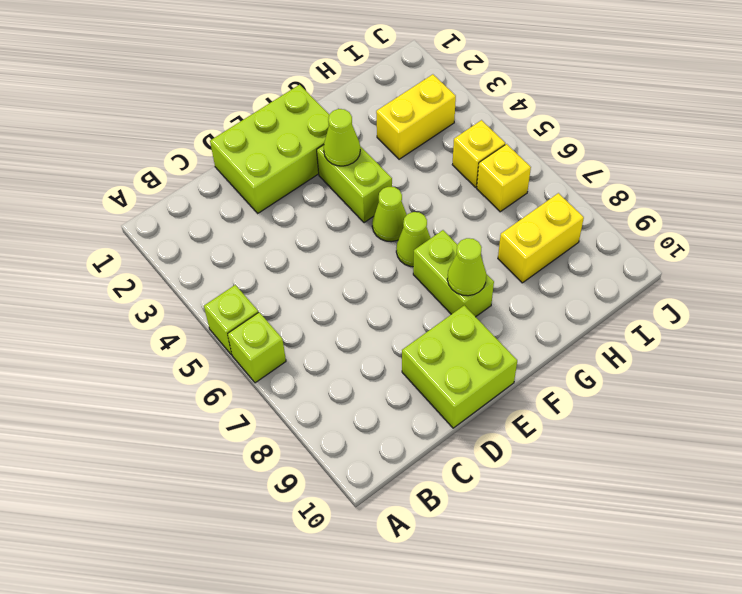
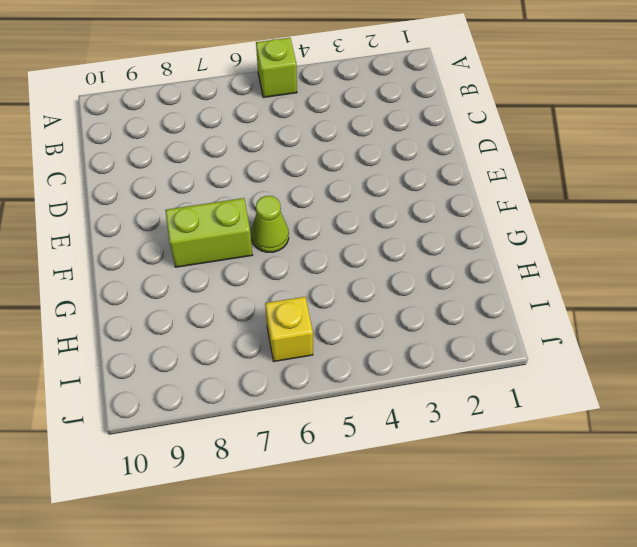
none -> lime 1x1 brick [228,312,286,383]
none -> lime 2x3 brick [210,85,329,213]
none -> lime 2x2 brick [402,305,517,428]

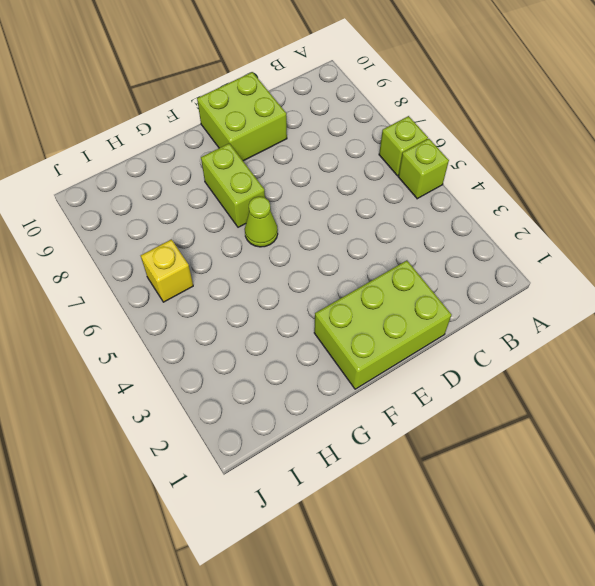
none -> lime 1x2 brick [317,145,392,223]
none -> lime 1x1 cone [372,187,407,242]
none -> yellow 1x2 brick [376,74,456,159]

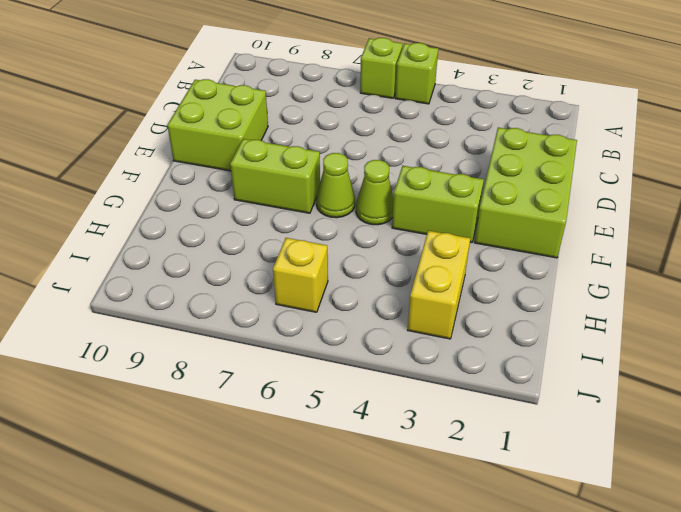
none -> yellow 1x2 brick [498,193,584,283]
none -> yellow 1x1 brick [452,120,505,187]
none -> lime 1x1 cone [324,109,360,166]

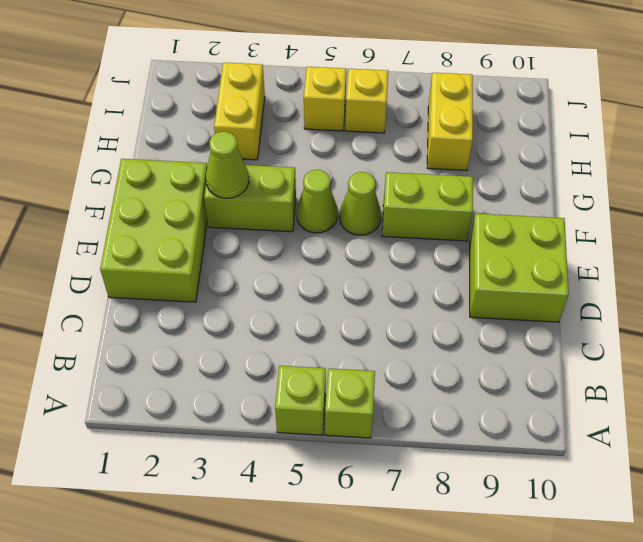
none -> lime 1x1 cone [447,238,486,296]

